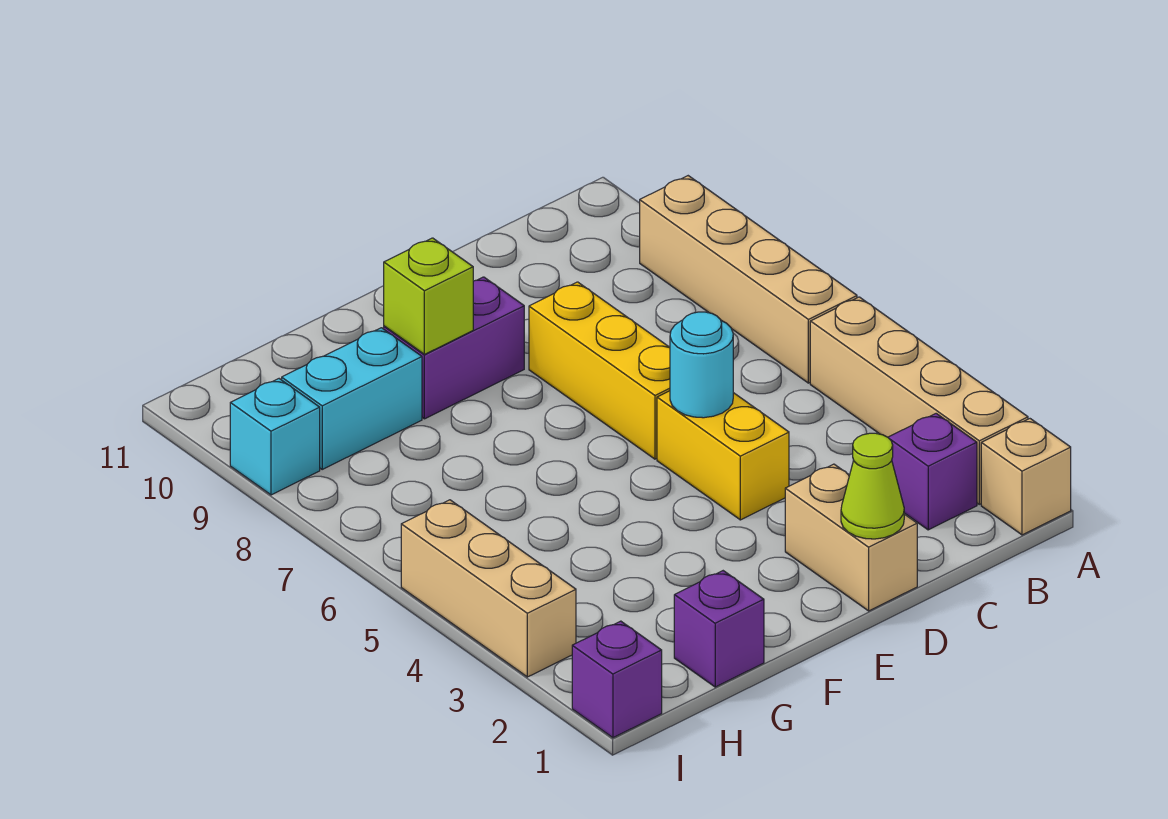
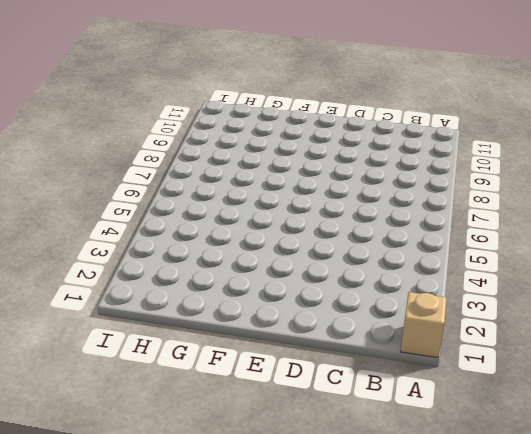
none -> tan 1x4 brick [810,297,1028,504]
none -> tan 1x4 brick [640,176,857,383]
none -> purple 1x1 brick [888,413,977,530]

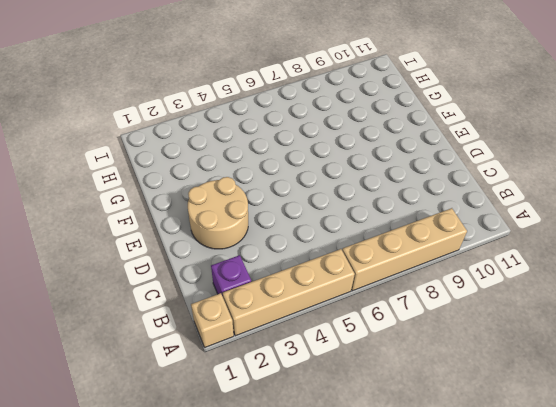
tan 2x2 round brick [188,177,248,249] -> tan 1x2 brick [785,464,917,611]
none -> yellow 1x2 brick [657,391,789,520]
none -> yellow 1x3 brick [529,282,670,459]
none -> purple 1x2 brick [384,277,524,419]

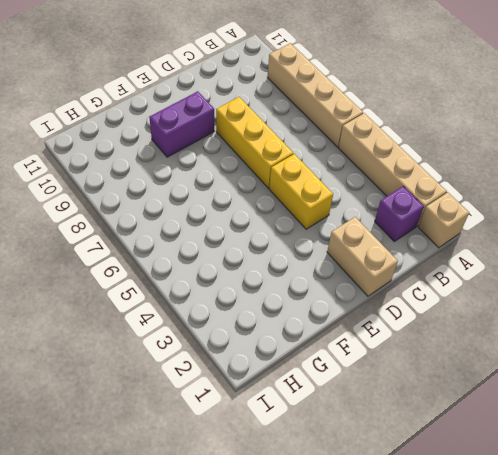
none -> purple 1x1 brick [674,571,764,687]
none -> cyan 1x2 brick [282,328,422,469]
none -> purple 1x1 brick [572,621,662,738]

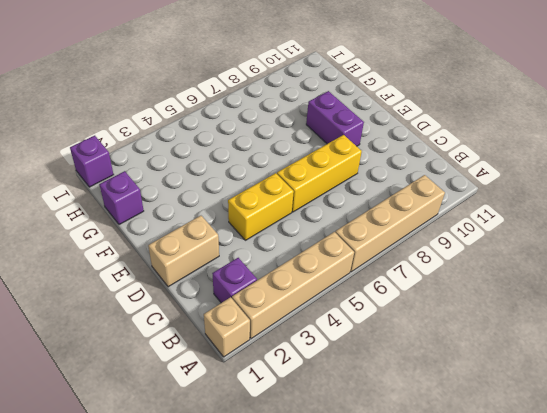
none -> cyan 1x2 brick [282,328,422,469]
none -> tan 1x3 brick [401,500,576,677]
none -> cyan 1x1 brick [230,379,320,495]

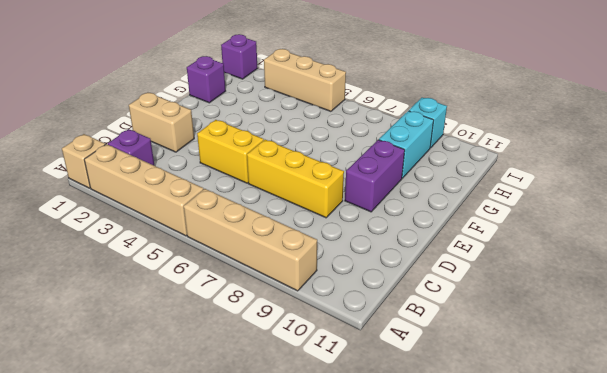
none -> lime 1x1 cone [841,433,904,539]
none -> cyan 1x1 round brick [670,312,733,418]
none -> lime 1x1 brick [384,238,473,354]

